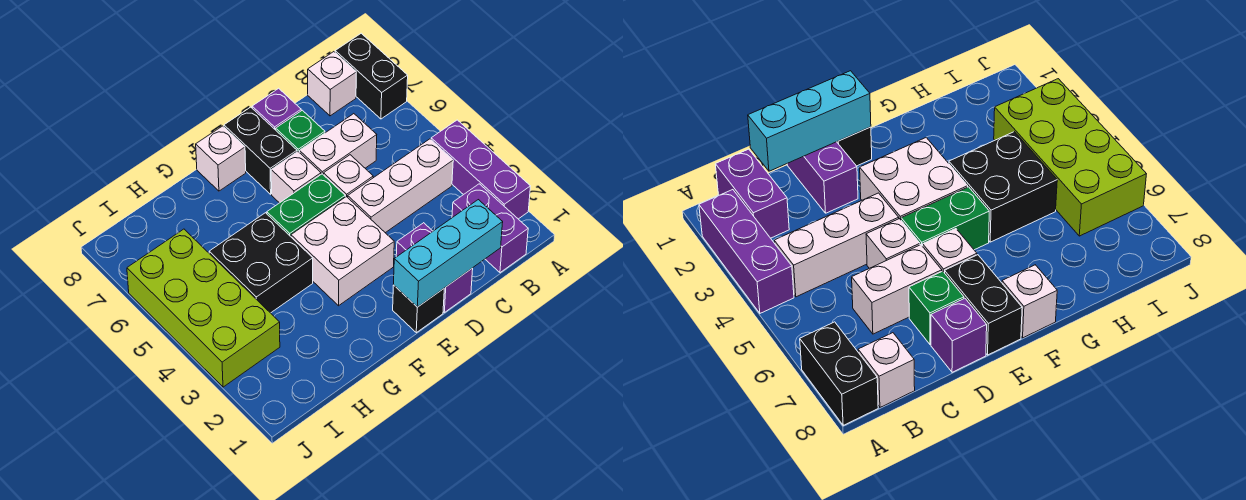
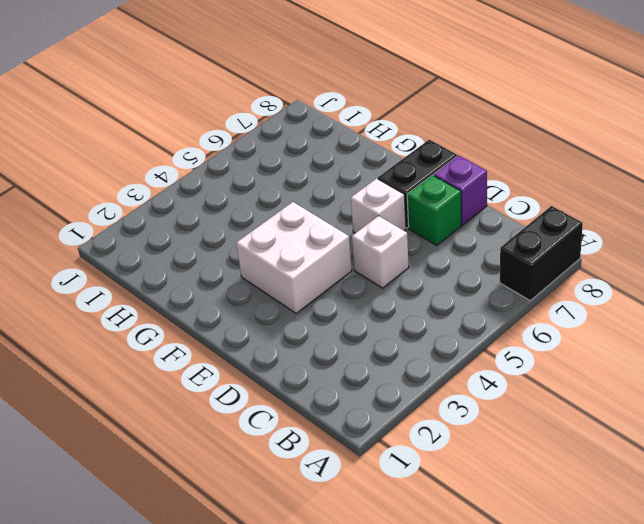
none -> purple 1x3 brick [431,120,531,219]
none -> purple 1x2 brick [452,184,528,273]
none -> white 1x3 brick [348,139,453,233]

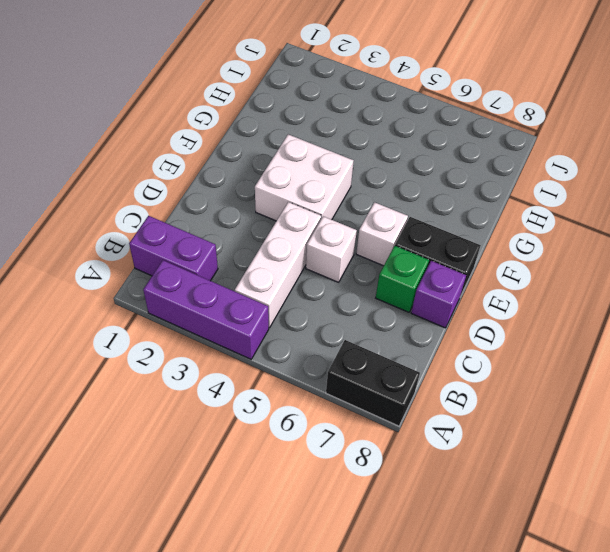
none -> white 1x1 brick [308,52,356,116]
none -> white 1x2 brick [300,114,377,175]
none -> purple 1x2 brick [396,223,473,312]

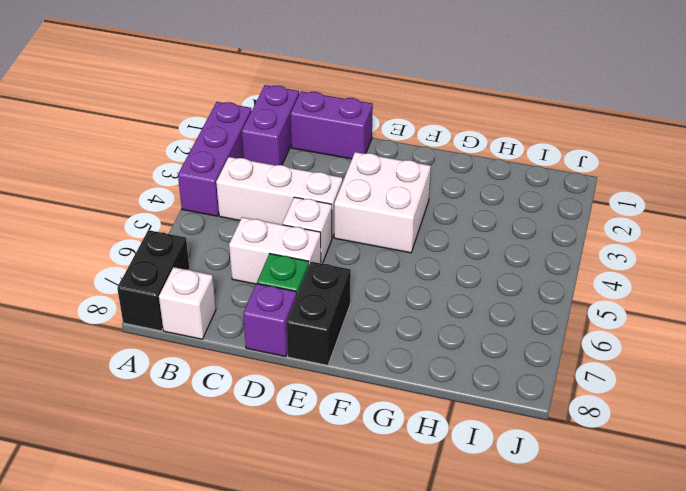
purple 1x2 brick [290,91,373,159] -> purple 1x2 brick turned to [396,223,473,312]
none -> black 1x1 brick [393,285,444,333]
none -> green 1x2 brick [267,174,345,237]
none -> white 1x1 brick [271,152,321,203]

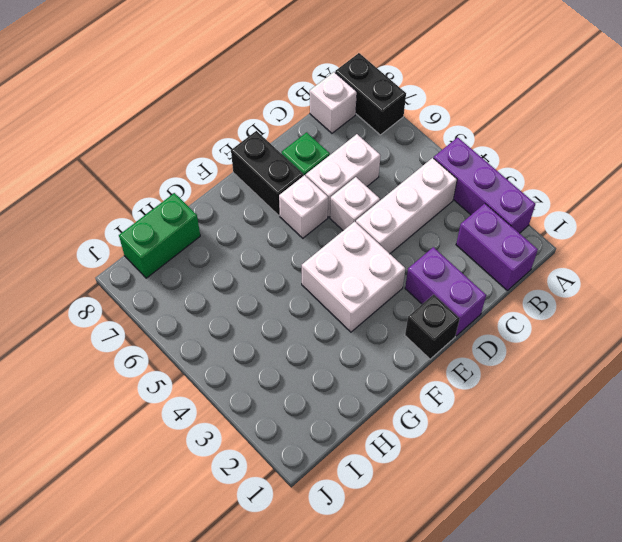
green 1x2 brick [119,193,200,278] -> green 1x2 brick moved to [267,174,345,237]
none -> purple 1x1 brick [252,88,301,130]
none -> white 1x1 brick [196,126,246,191]
none -> black 2x2 brick [209,213,313,313]

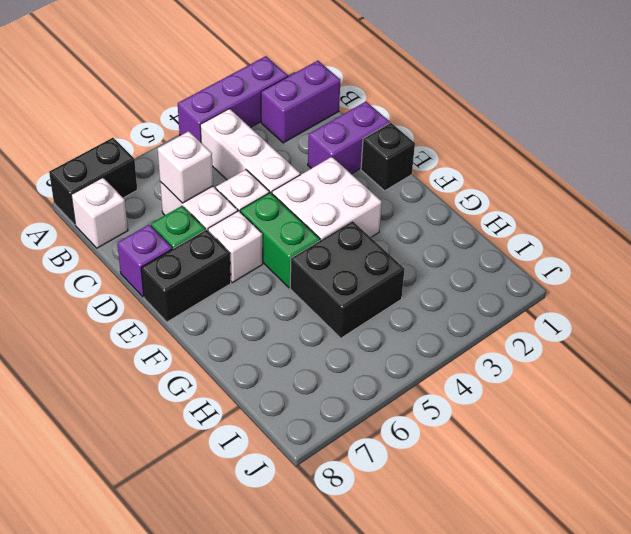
white 1x1 brick [158,131,213,203] -> white 1x1 brick moved to [196,126,246,191]
none -> lime 2x4 brick [127,229,280,387]
none -> cyan 1x3 brick [394,200,503,307]

